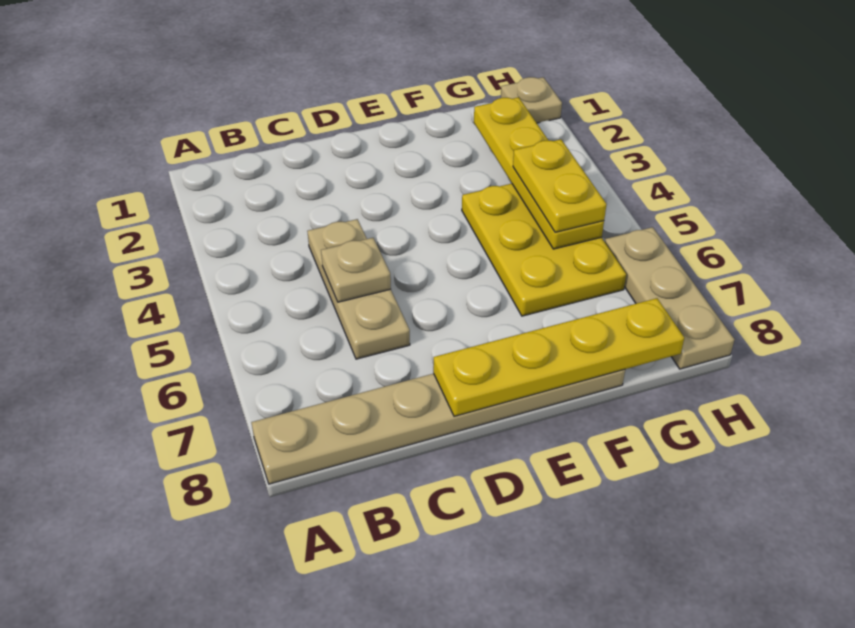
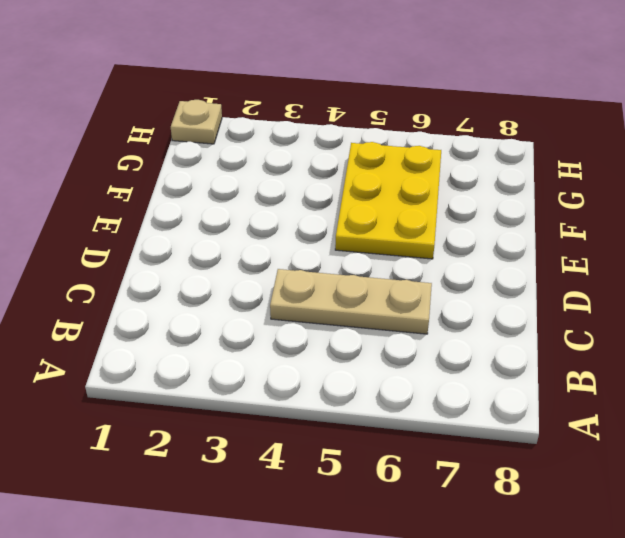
yellow 2x3 plate [335,142,441,259] -> yellow 2x3 plate turned to [462,184,626,316]
none -> tan 1x6 plate [251,369,625,484]
none -> tan 1x3 plate [605,227,735,369]

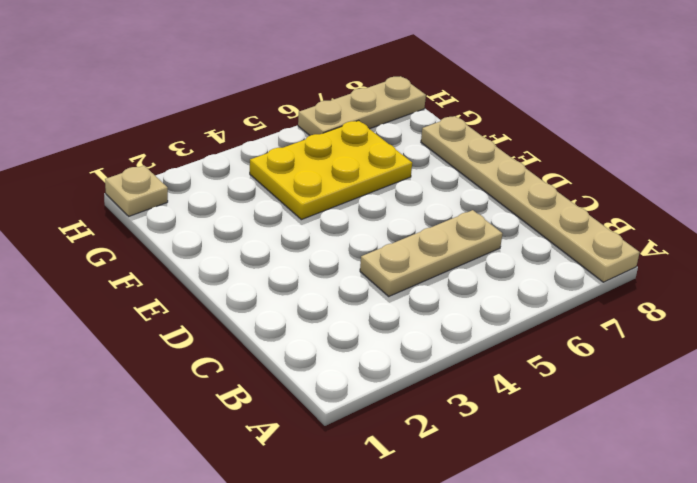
none -> tan 1x1 plate [321,238,391,302]
none -> yellow 1x4 plate [433,298,684,416]

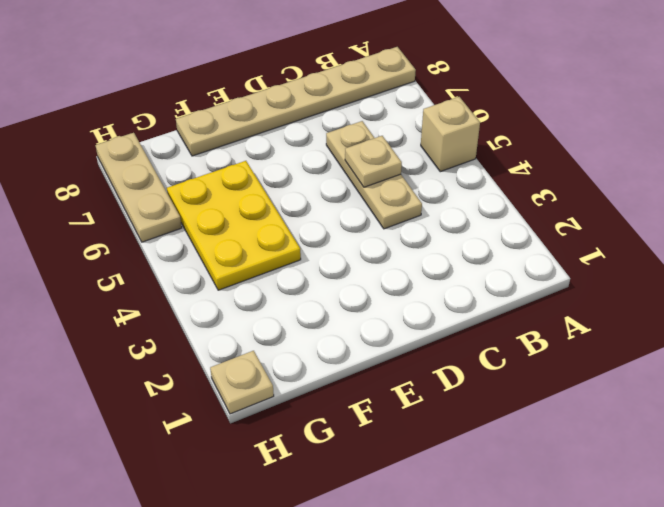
tan 1x1 brick [421,97,480,172] -> none
none -> yellow 1x4 plate [433,298,684,416]
none -> yellow 1x4 plate [474,97,604,249]

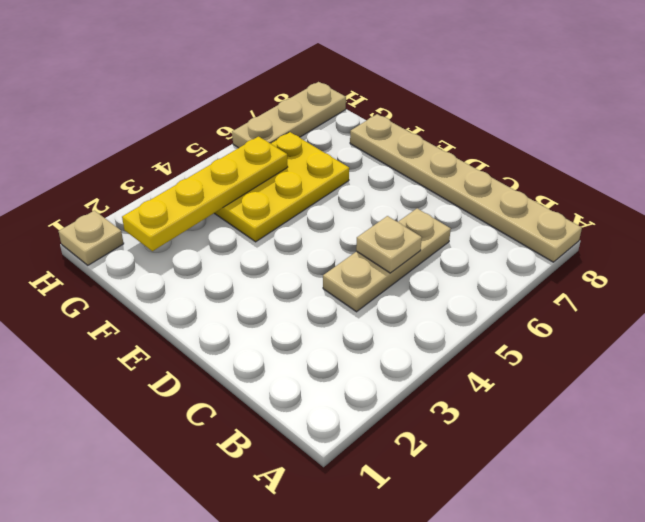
none -> yellow 1x4 plate [433,298,684,416]
none -> yellow 1x2 plate [513,139,607,232]

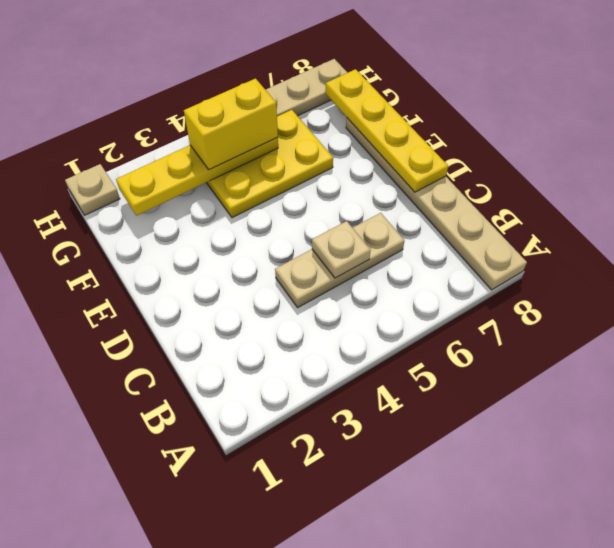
yellow 1x2 brick [184,79,278,170] -> yellow 1x2 plate [513,139,607,232]

